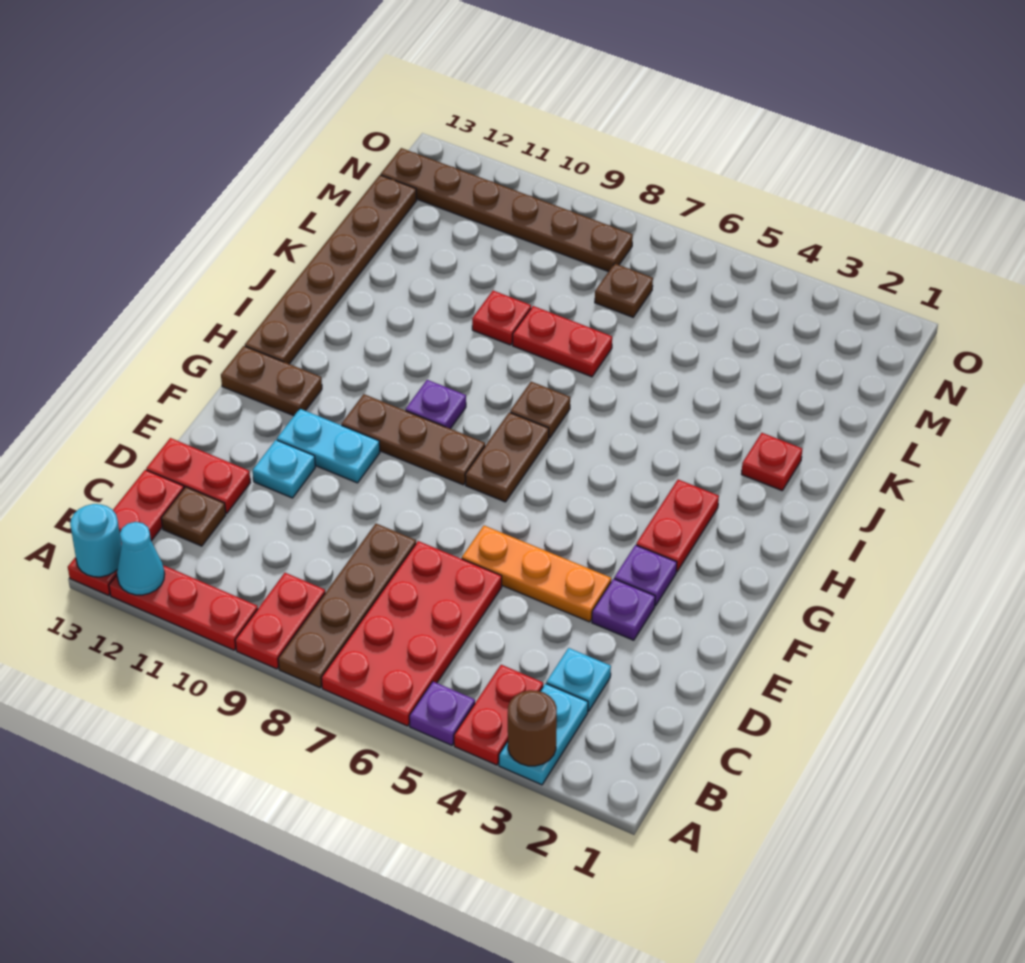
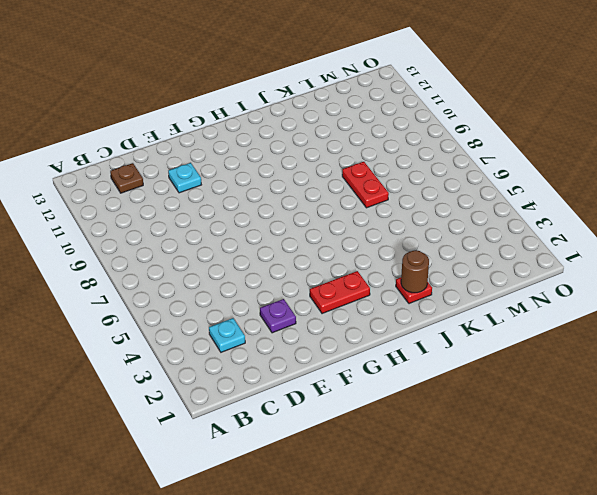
brown 1x1 round brick [401,250,429,293] -> brown 1x1 round brick moved to [508,690,557,766]
none -> cyan 1x2 plate [499,684,588,785]
none -> red 1x2 plate [454,665,543,765]
none -> purple 1x1 plate [409,682,475,745]
none -> red 2x4 plate [321,541,502,726]

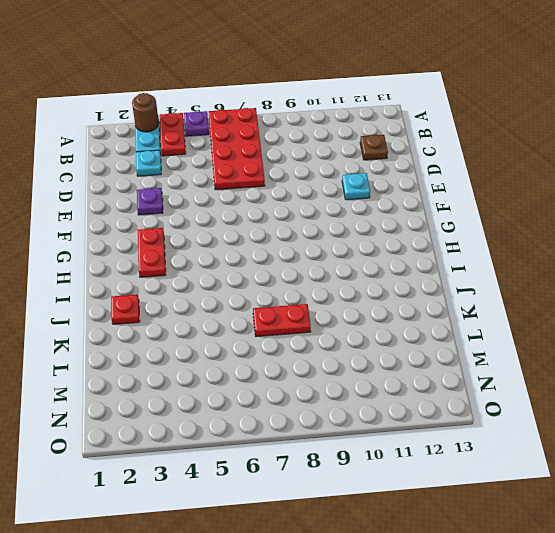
none -> brown 1x4 plate [278,524,416,688]
none -> red 1x2 plate [235,573,325,669]
none -> red 1x3 plate [109,565,258,650]
none -> red 1x3 plate [68,470,184,595]

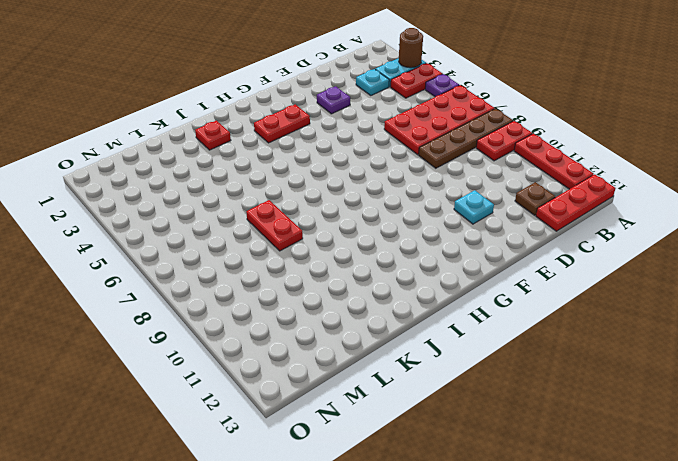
none -> red 1x2 plate [146,438,250,513]
none -> orange 1x3 plate [462,526,611,622]
none -> purple 1x1 plate [614,545,677,606]
none -> cyan 1x2 plate [277,409,380,483]

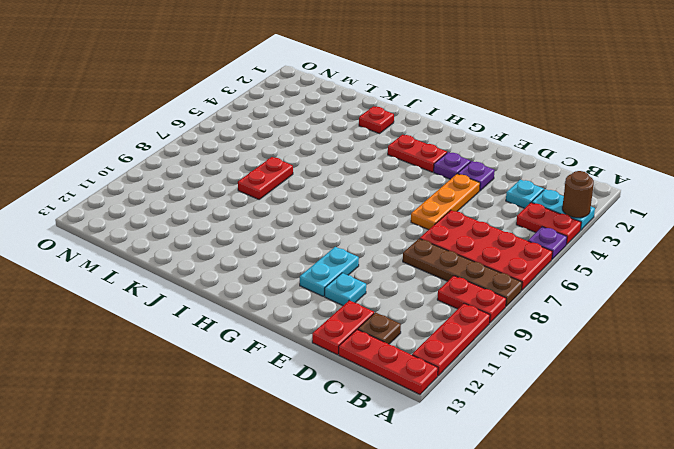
none -> brown 1x2 plate [465,412,549,502]
none -> brown 1x3 plate [341,394,485,485]
none -> brown 1x2 plate [221,346,322,416]
none -> purple 1x1 plate [405,380,466,429]

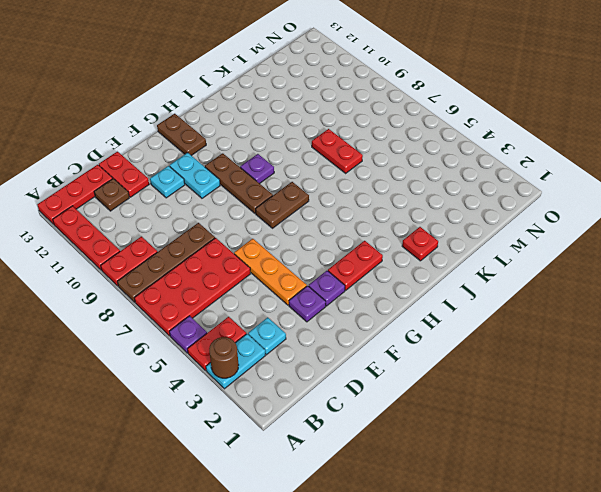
none -> brown 1x6 plate [245,175,417,364]
none -> brown 1x1 plate [510,382,570,438]
none -> red 1x1 plate [472,291,531,345]
none -> brown 1x1 plate [595,264,653,317]

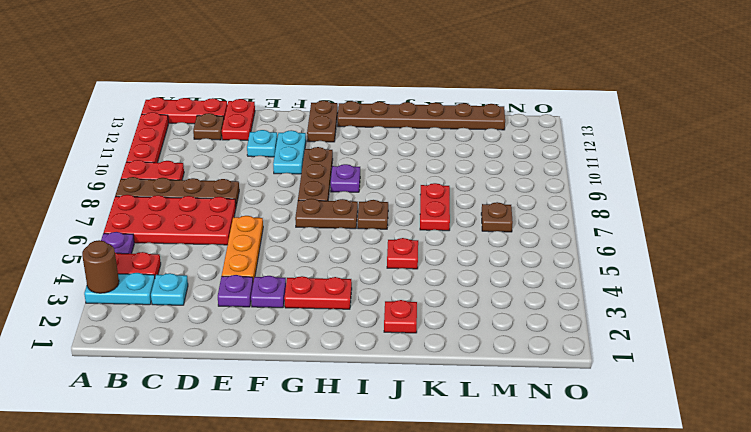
red 1x1 plate [387,238,418,269] -> red 1x1 plate moved to [472,291,531,345]
none -> brown 1x6 plate [381,148,633,272]
none -> cyan 1x1 cone [117,522,165,595]
none -> cyan 1x1 round brick [70,504,121,577]

